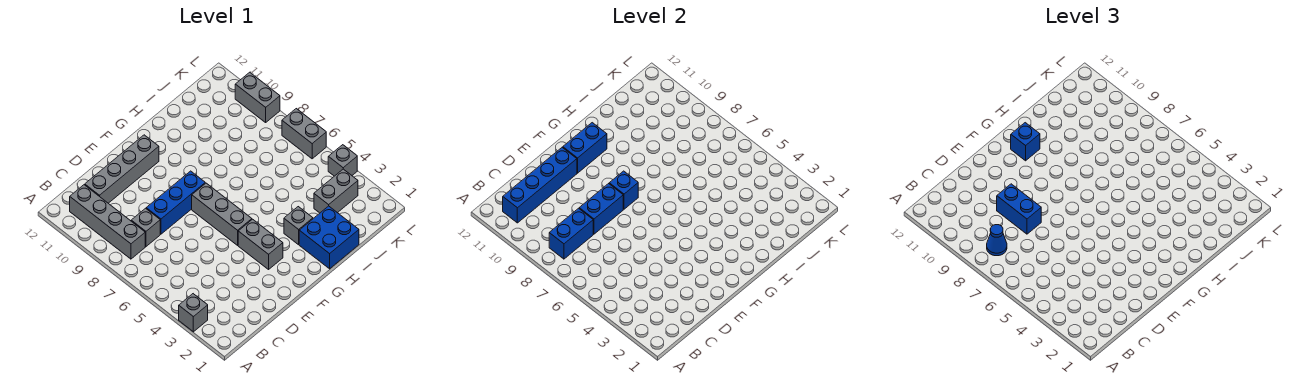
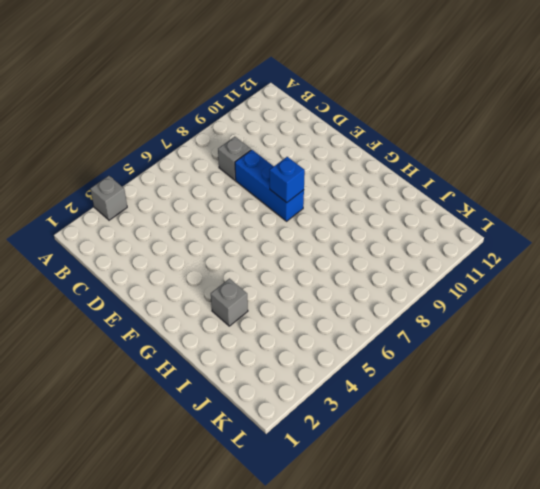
none -> grey 1x4 brick [70,185,145,259]
none -> grey 1x4 brick [85,135,159,203]
none -> grey 1x2 brick [238,219,283,269]

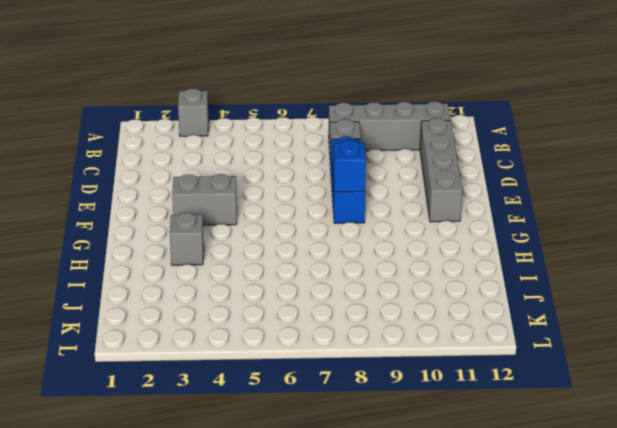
none -> grey 1x3 brick [192,183,252,245]
none -> blue 2x2 brick [299,206,359,269]
none -> grey 1x2 brick [314,169,358,213]

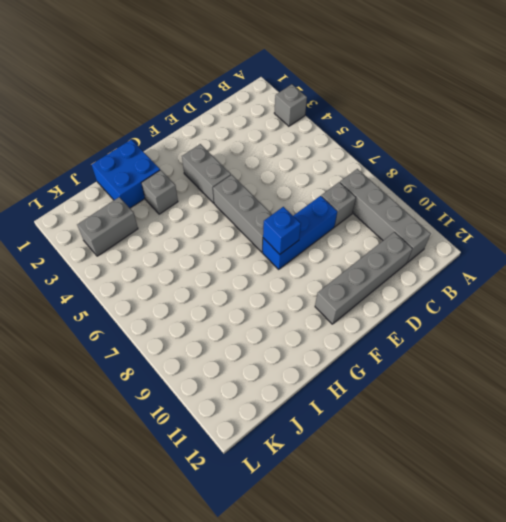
none -> grey 1x1 brick [328,145,357,176]
none -> grey 1x2 brick [282,109,326,159]
none -> grey 1x2 brick [235,72,280,122]

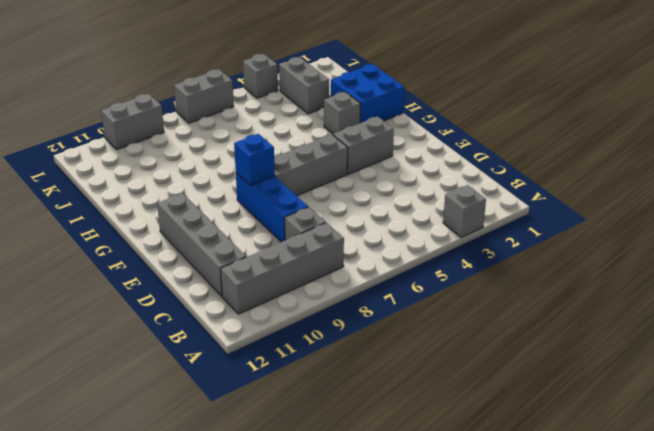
none -> blue 1x2 brick [549,208,593,259]
none -> blue 1x4 brick [503,147,577,223]
none -> blue 1x2 brick [579,184,623,234]

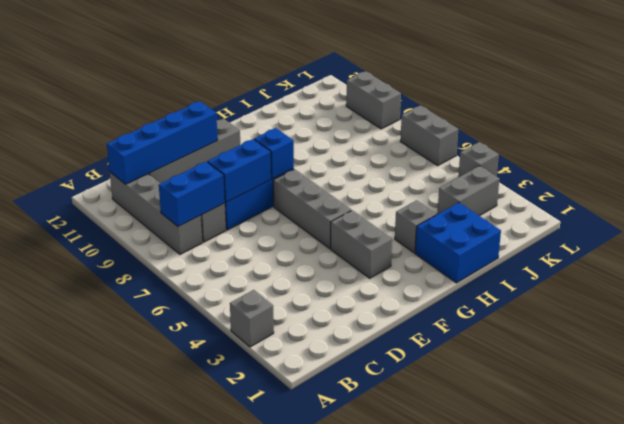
none -> blue 1x2 brick [563,123,607,173]
none -> blue 1x1 cone [987,225,1007,256]
none -> blue 1x2 brick [997,184,1041,234]

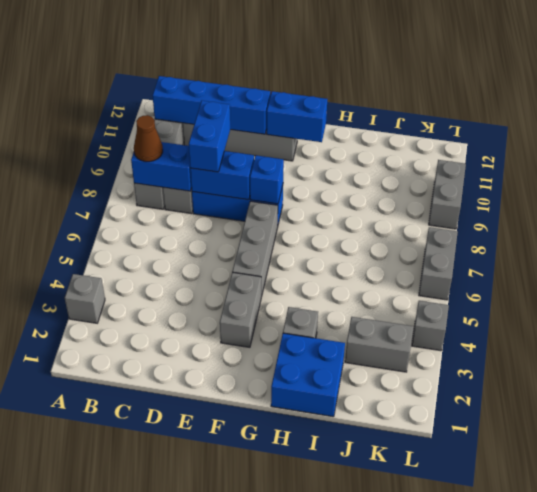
brown 1x1 cone [134,115,163,162] -> blue 1x1 cone [987,225,1007,256]
none -> blue 1x1 brick [1011,123,1040,161]

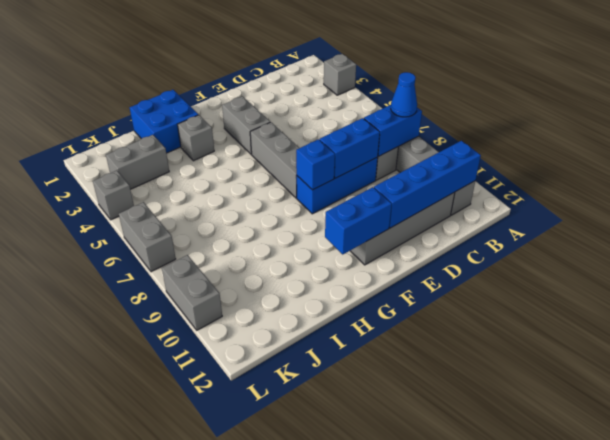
none -> blue 1x2 brick [997,184,1041,234]
none -> blue 1x1 brick [1011,123,1040,161]

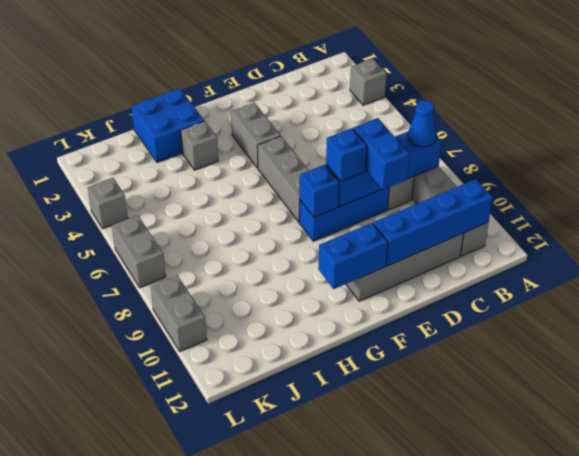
blue 1x1 brick [326,128,367,181] -> blue 1x1 brick moved to [1011,123,1040,161]
none -> grey 1x2 brick [314,169,358,213]

